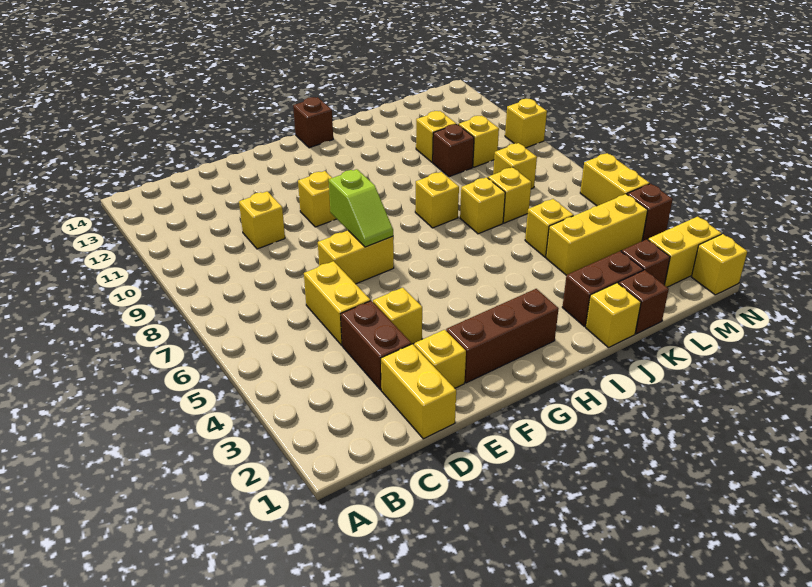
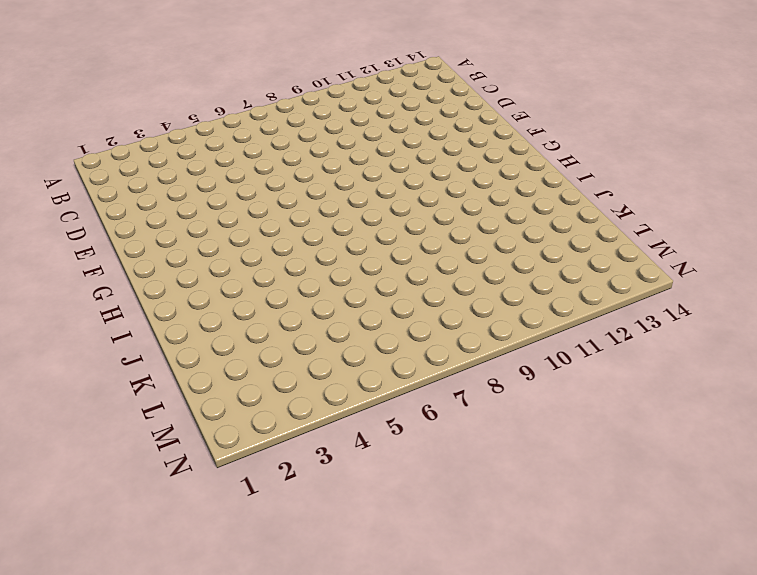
none -> yellow 1x2 brick [381,344,456,439]
none -> brown 1x2 brick [341,301,411,390]
none -> yellow 1x2 brick [304,261,370,345]

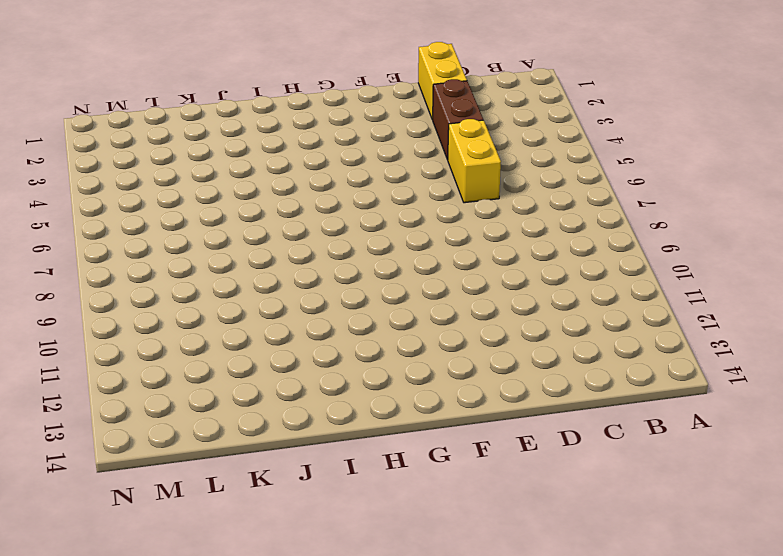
none -> yellow 1x1 brick [239,191,285,249]
none -> yellow 1x1 brick [414,330,466,388]
none -> yellow 1x1 brick [373,288,422,344]

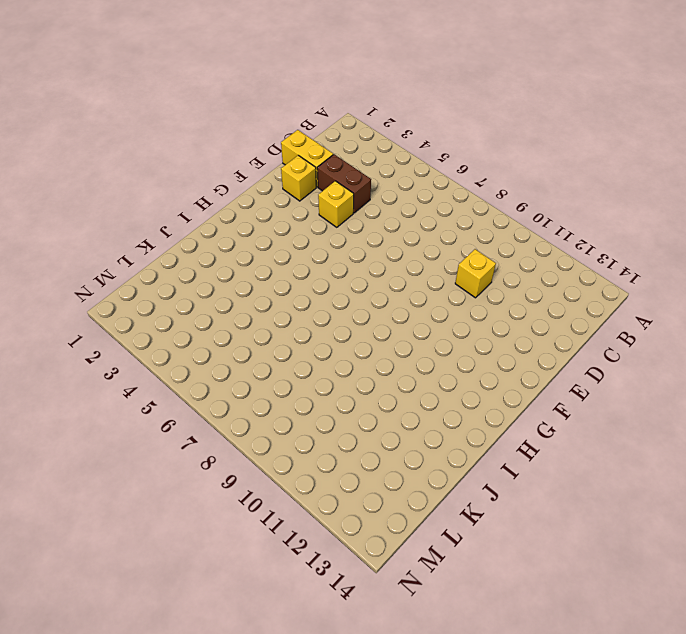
none -> yellow 1x2 brick [304,261,370,345]
none -> yellow 1x2 brick [318,230,394,284]
none -> brown 1x3 brick [446,289,559,383]

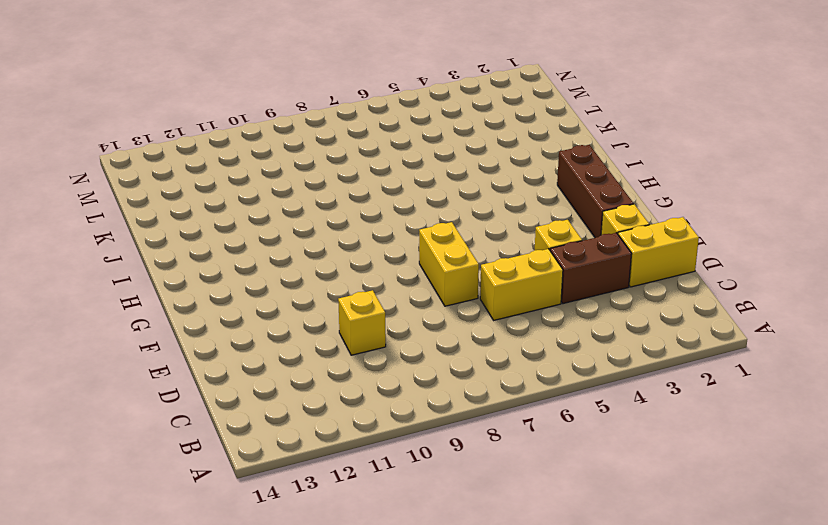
none -> yellow 1x1 brick [298,171,336,227]
none -> brown 1x1 brick [293,97,333,148]
none -> yellow 1x1 brick [415,172,459,228]

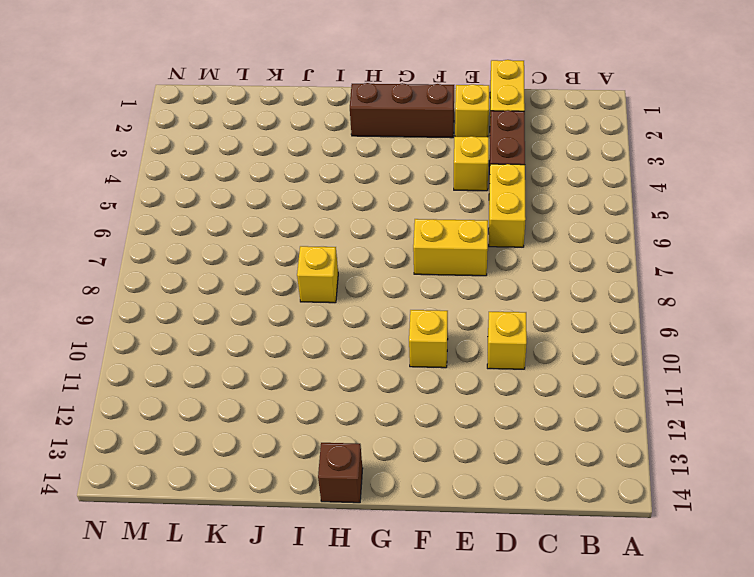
none -> yellow 1x1 brick [586,283,641,348]
none -> brown 1x2 brick [562,251,643,327]
none -> yellow 1x1 brick [460,177,505,234]

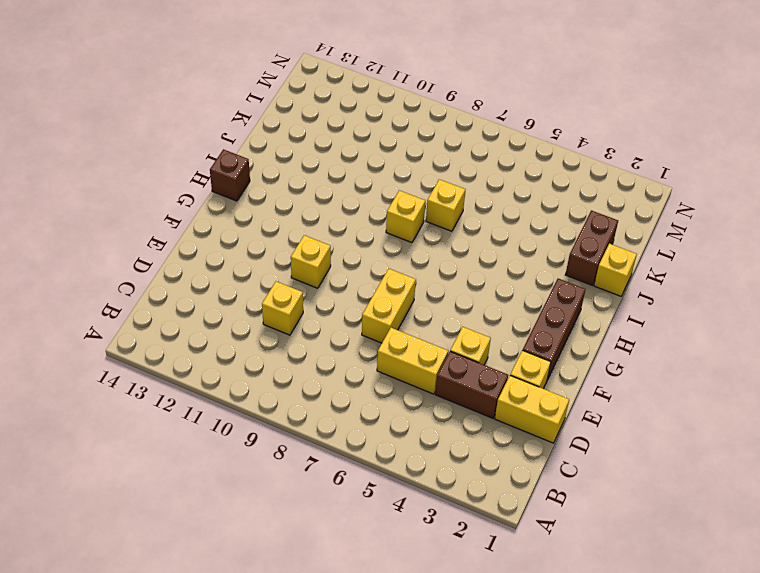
none -> brown 1x1 brick [618,270,669,334]
none -> yellow 1x3 brick [546,194,648,275]
none -> yellow 1x1 brick [525,199,573,257]

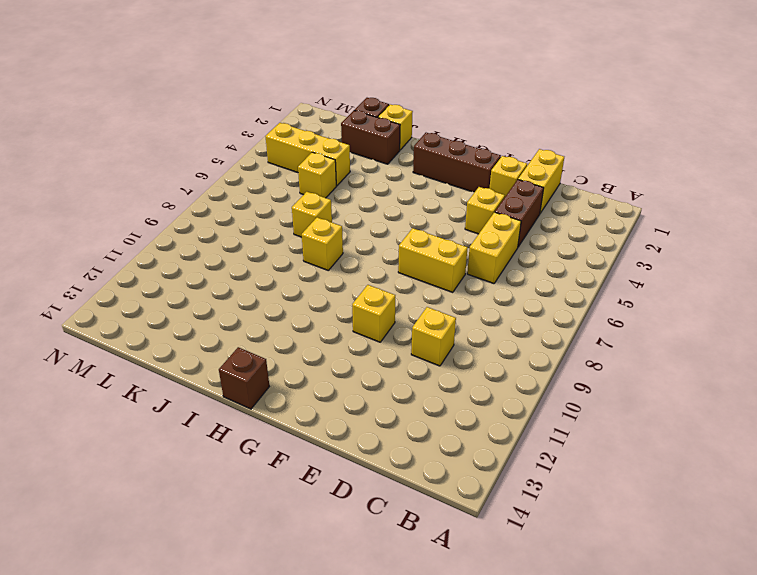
none -> yellow 1x1 brick [488,167,531,223]
none -> brown 1x1 brick [433,124,474,177]
none -> yellow 1x1 brick [416,111,456,162]

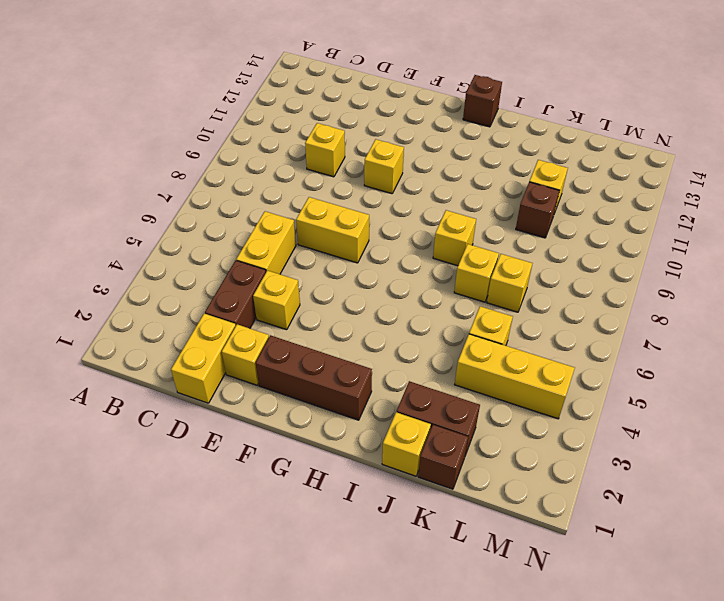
none -> brown 1x1 brick [621,239,670,285]
none -> yellow 1x1 brick [493,143,537,189]
none -> yellow 1x1 brick [458,116,499,167]

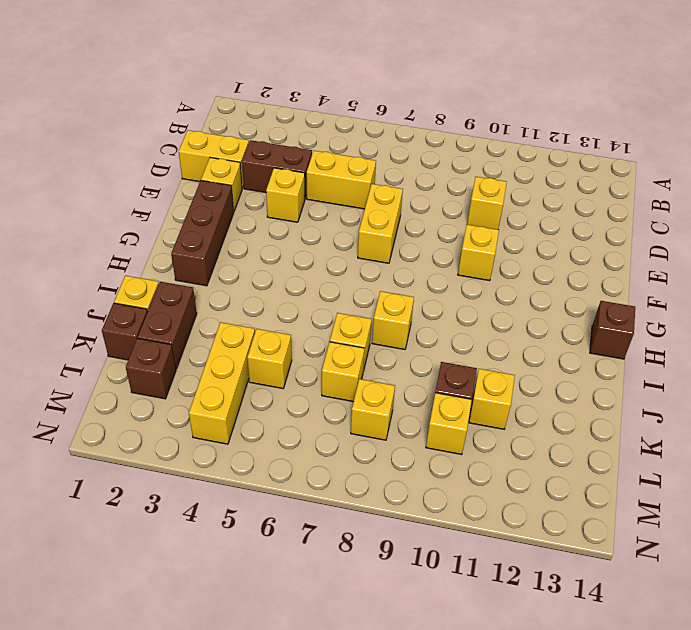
none -> yellow 1x2 brick [648,217,721,287]
none -> yellow 1x1 brick [692,234,747,295]
none -> brown 1x1 brick [627,184,673,241]

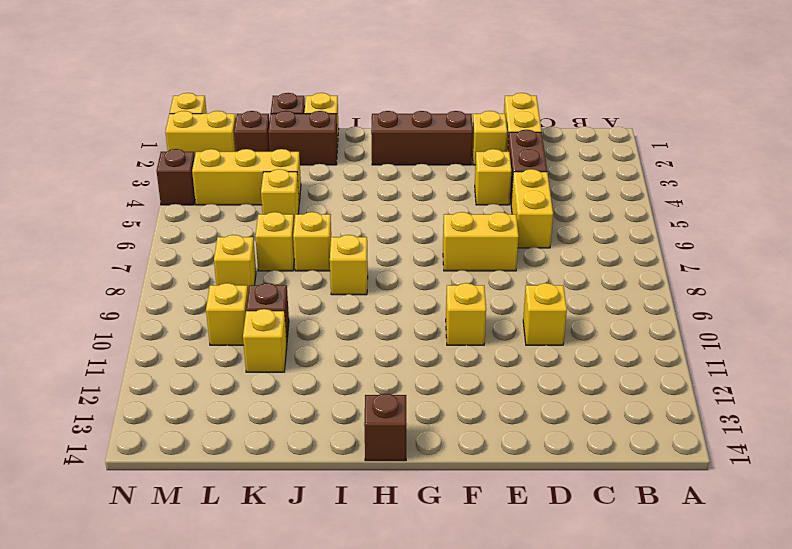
none -> yellow 1x2 brick [580,153,650,206]
none -> yellow 1x1 brick [505,99,547,148]
none -> lime 1x2 slope [329,169,393,247]

